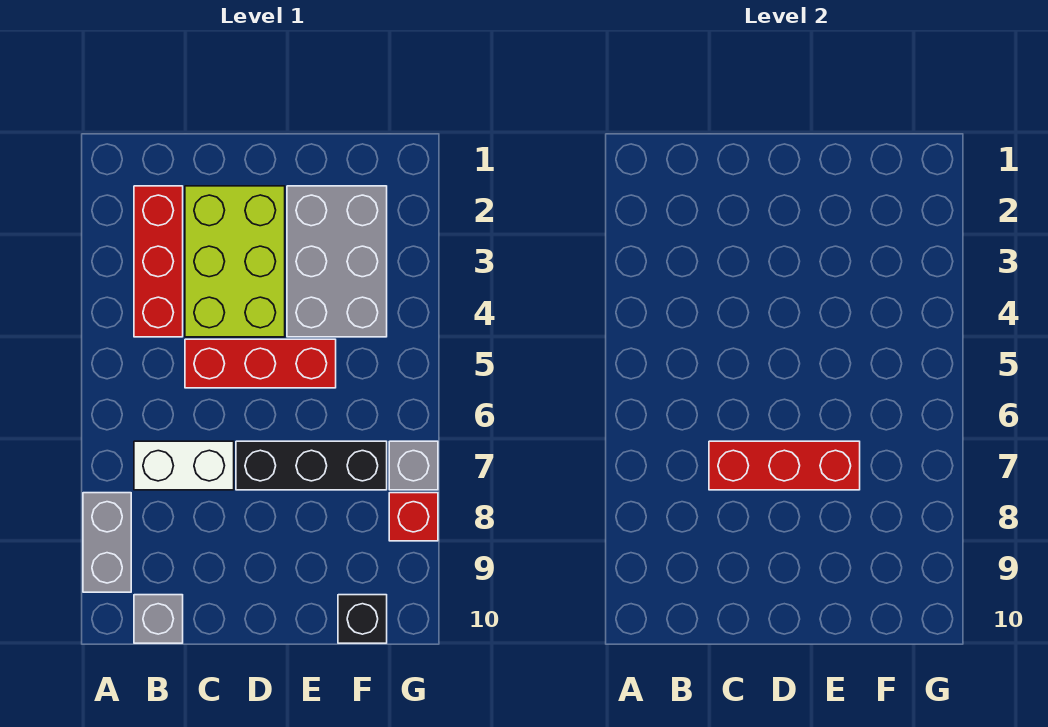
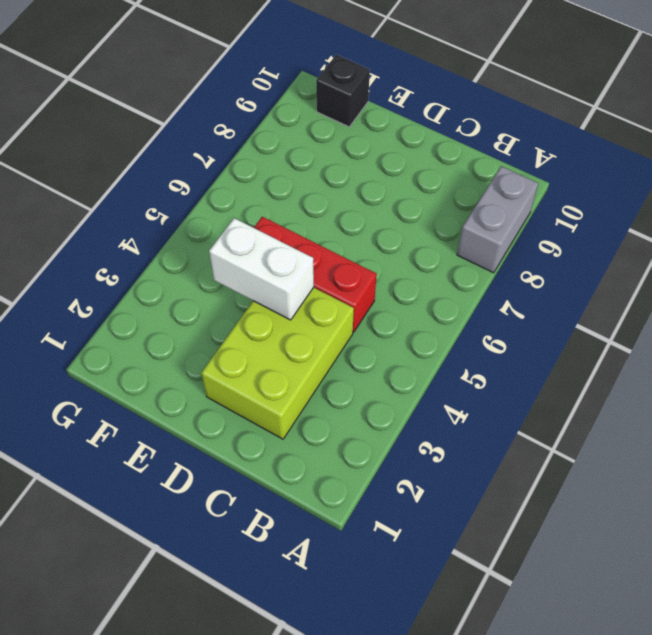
white 1x2 brick [209,218,314,320] -> white 1x2 brick moved to [134,441,234,490]
none -> red 1x3 brick [134,186,183,337]
none -> grey 1x1 brick [134,595,183,643]
none -> black 1x3 brick [236,441,387,490]

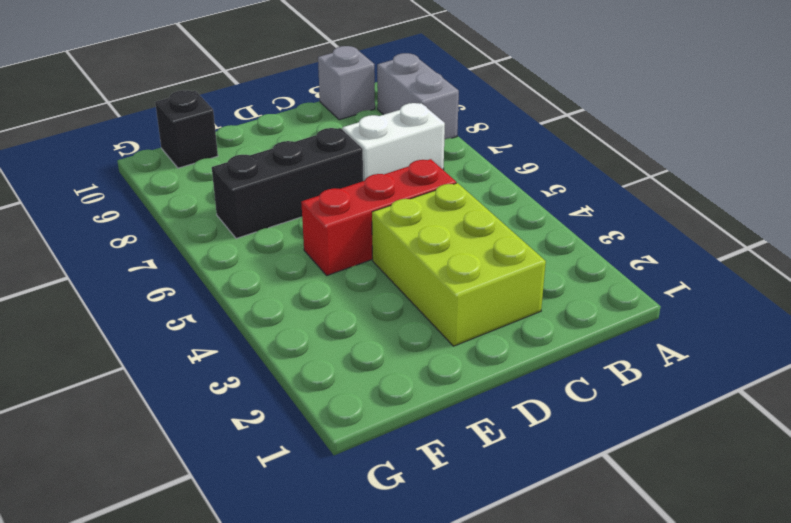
none -> red 1x3 brick [134,186,183,337]
none -> grey 2x3 brick [287,186,387,337]
none -> grey 1x1 brick [389,441,438,490]

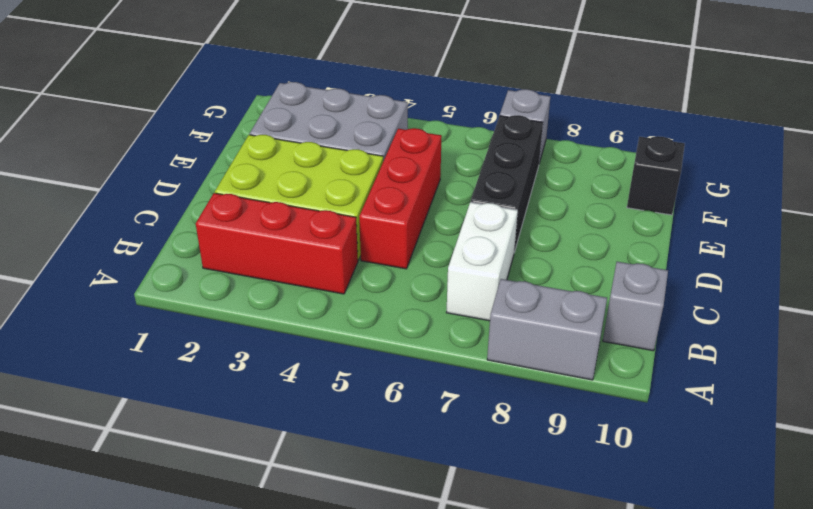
none -> red 1x1 brick [389,493,438,541]
none -> red 1x3 brick [709,441,860,490]

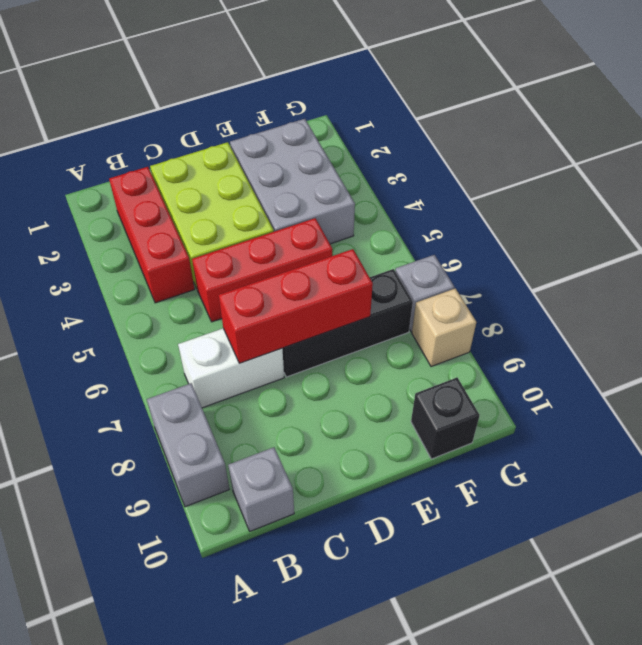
tan 1x1 brick [412,288,476,367] -> red 1x1 brick [389,493,438,541]

